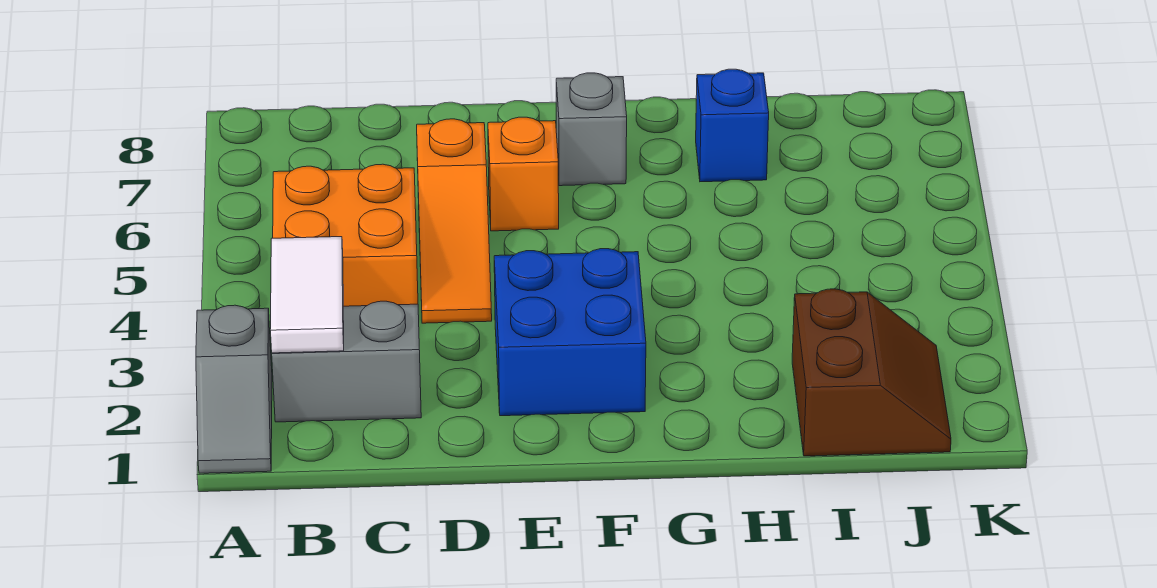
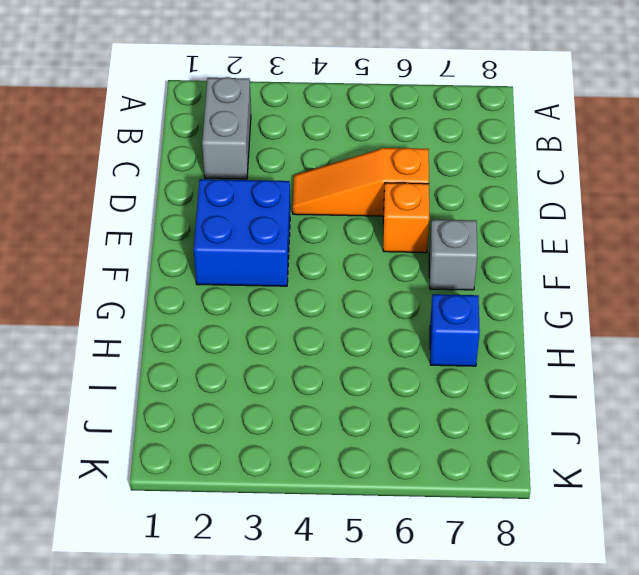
none -> grey 1x2 slope [196,305,272,473]
none -> orange 2x2 brick [273,164,418,306]

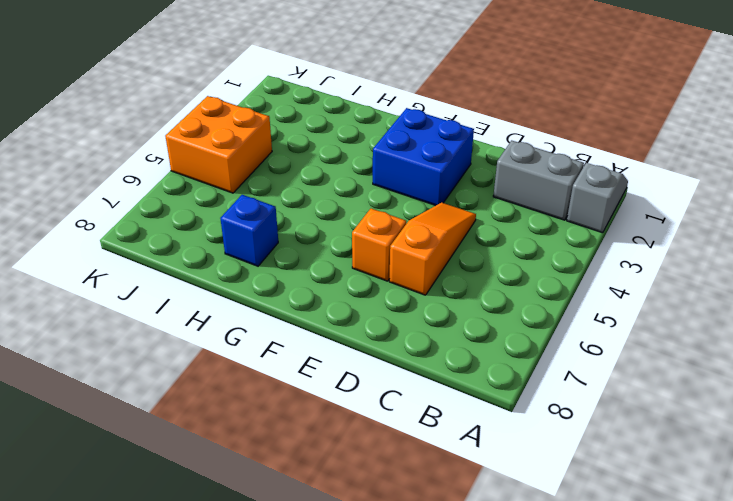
orange 2x2 brick [165,96,272,193] -> orange 2x2 brick moved to [273,164,418,306]
none -> grey 1x1 brick [556,73,627,186]
none -> brown 2x2 slope [792,289,951,456]

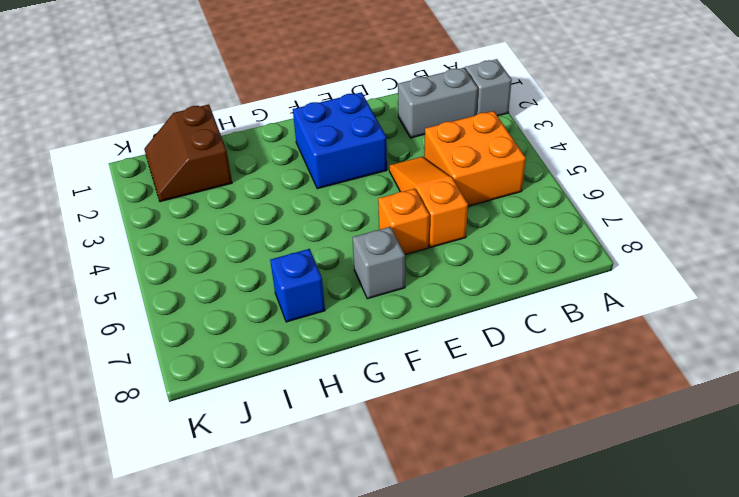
none -> white 1x2 tile [270,237,344,353]

